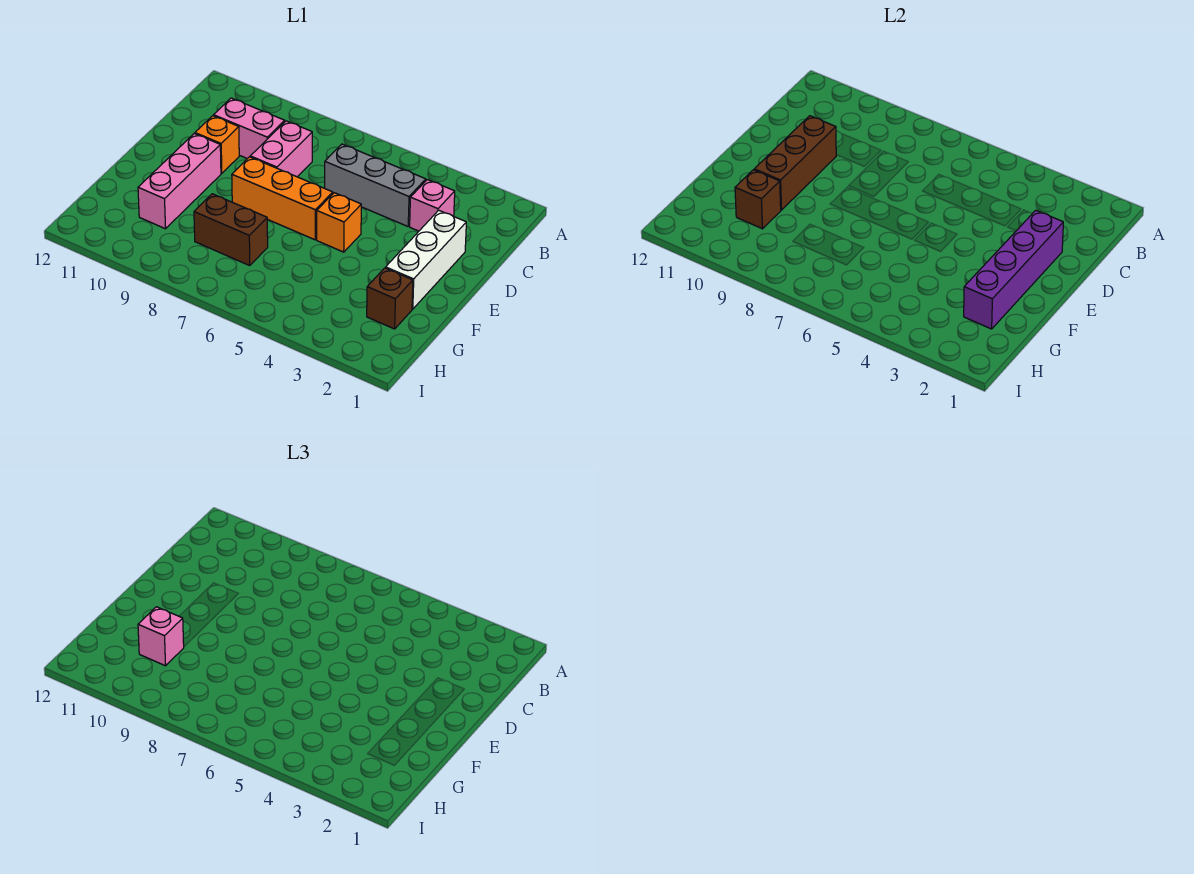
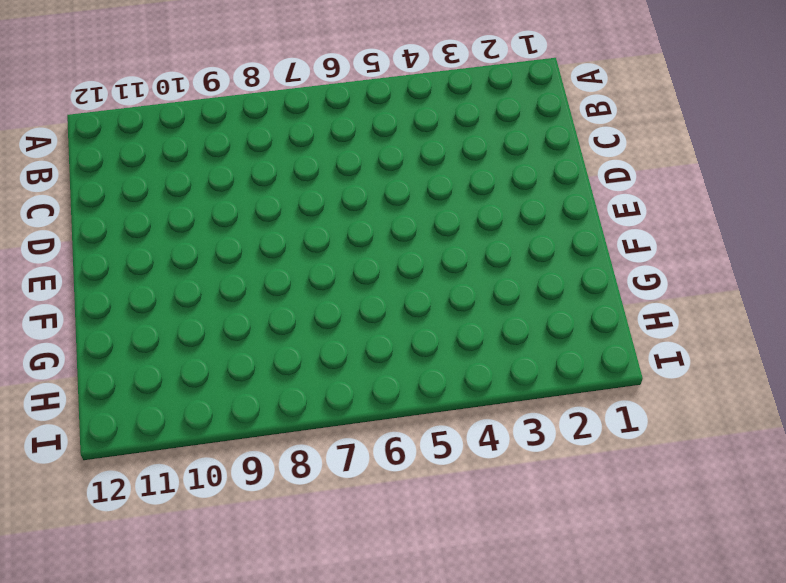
none -> pink 1x1 brick [410,180,455,231]
none -> grey 1x3 brick [325,144,426,226]
none -> pink 1x2 brick [250,121,312,177]

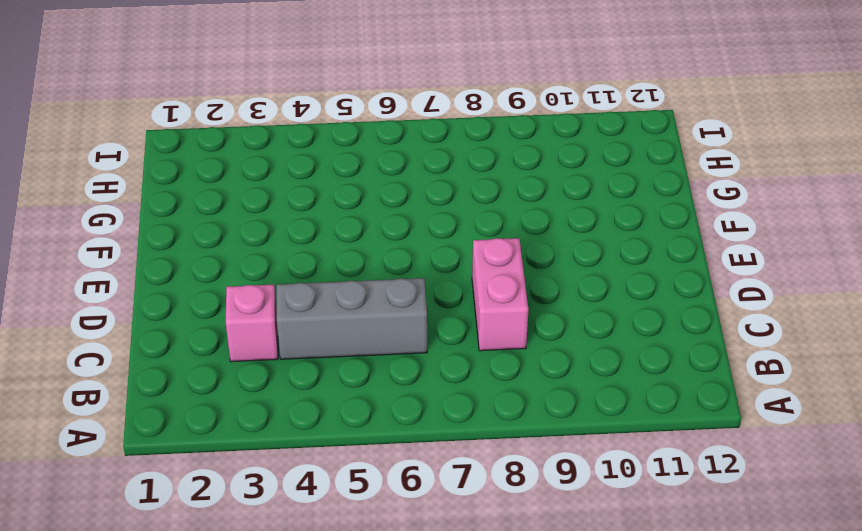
none -> pink 1x2 brick [214,98,285,159]
none -> white 1x3 brick [386,210,466,309]
none -> orange 1x1 brick [195,116,239,173]

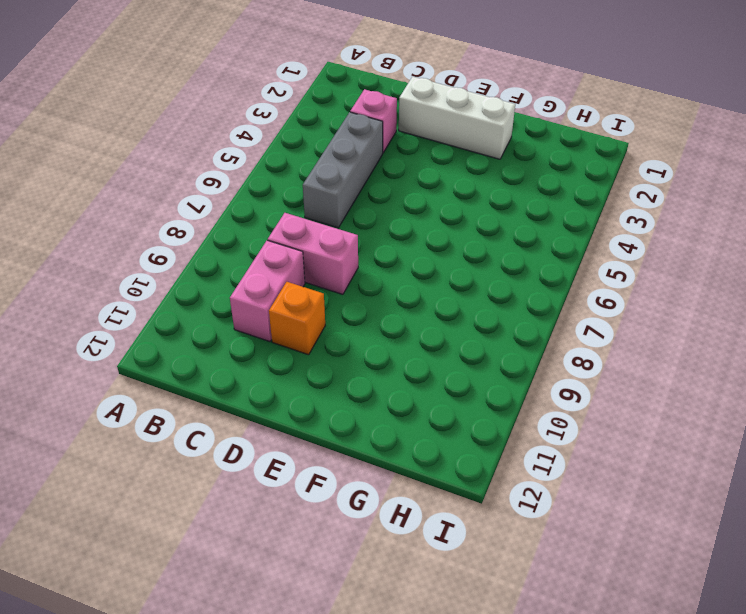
none -> orange 1x1 brick [317,193,361,252]
none -> orange 1x3 brick [232,157,333,240]
none -> pink 1x3 brick [138,134,221,229]

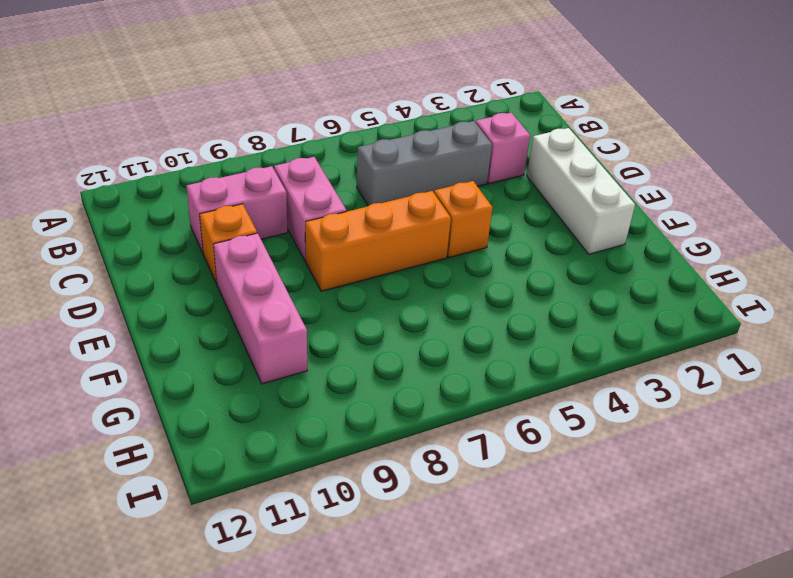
none -> brown 1x1 brick [367,268,413,329]
none -> brown 1x2 brick [194,194,268,265]
none -> purple 1x4 brick [964,210,1063,329]

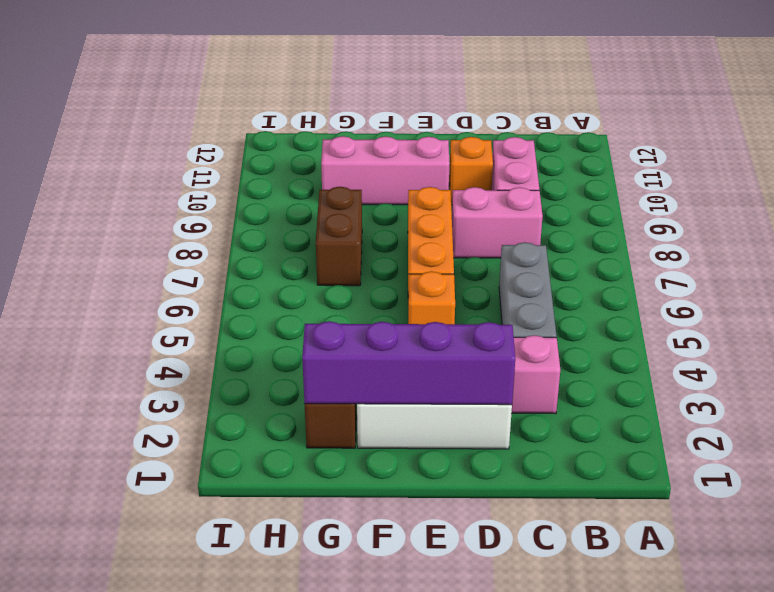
none -> brown 1x3 brick [754,116,836,210]
none -> brown 1x1 brick [735,170,781,229]
none -> pink 1x1 brick [138,607,184,666]

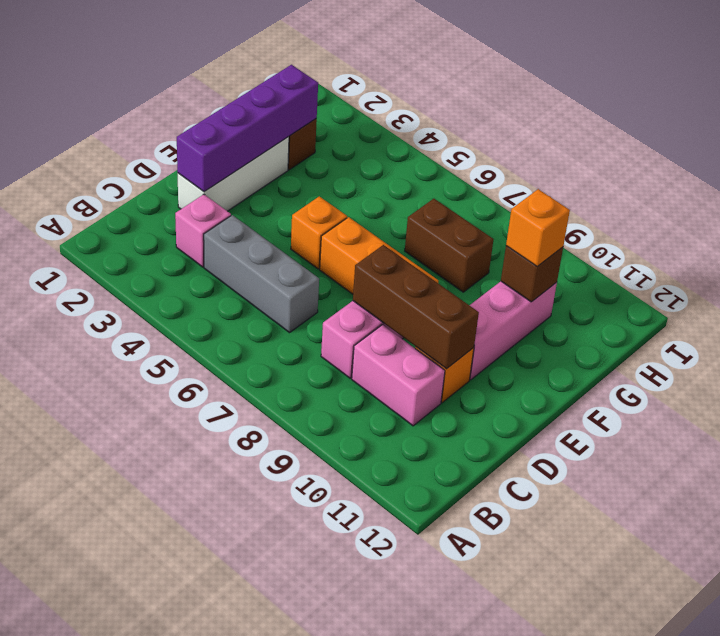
brown 1x3 brick [353,245,479,369] -> brown 1x3 brick turned to [754,116,836,210]
orange 1x1 brick [506,189,570,266] -> pink 1x1 brick [138,607,184,666]

